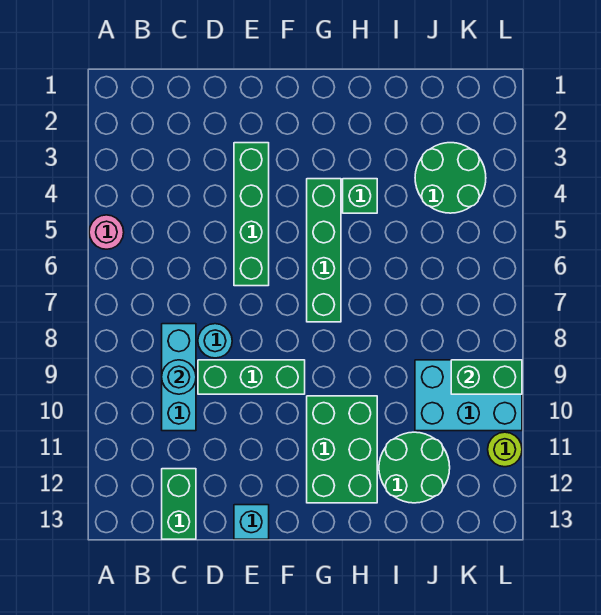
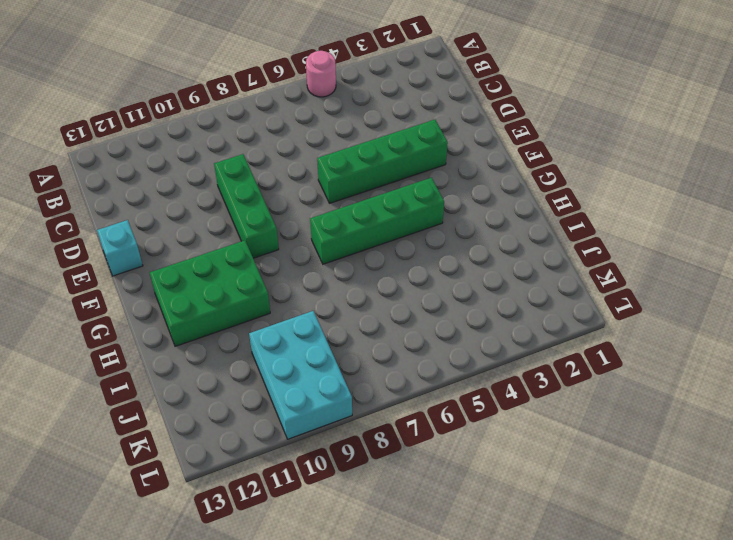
none -> cyan 1x3 brick [162,324,196,431]
none -> green 1x2 brick [162,469,196,539]
none -> cyan 1x1 round brick [198,324,232,358]

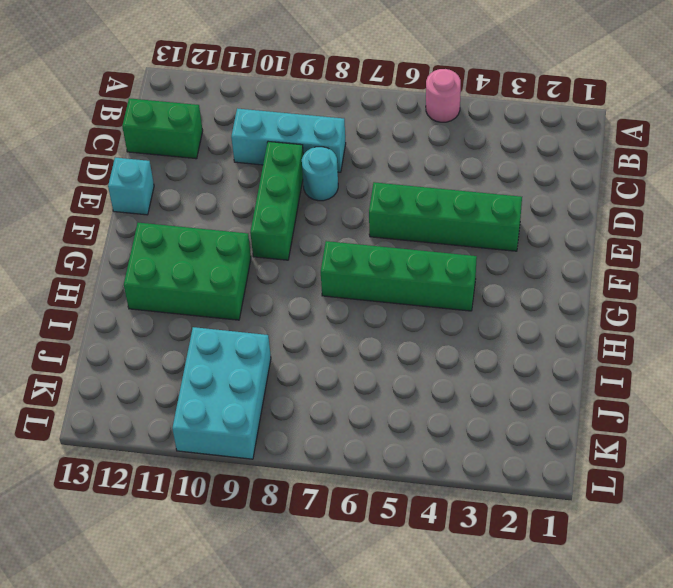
none -> green 1x1 brick [343,179,377,213]
none -> green 2x2 round brick [379,432,450,503]
none -> green 2x2 round brick [415,143,486,213]

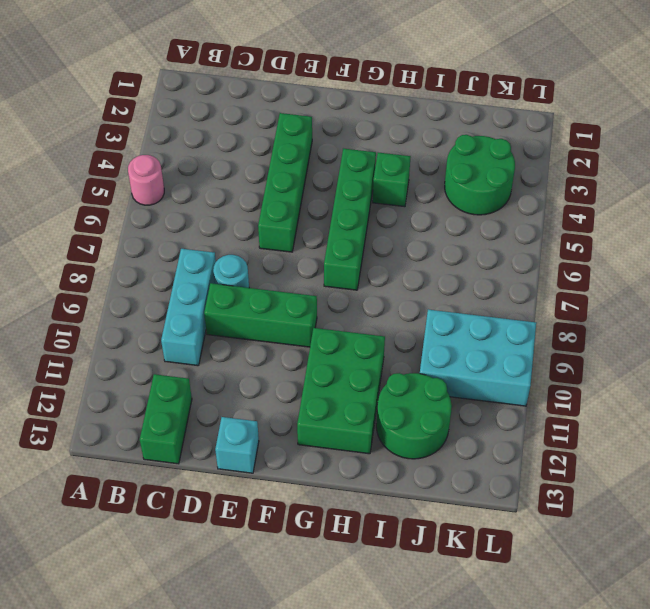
none -> lime 1x1 round brick [488,432,522,467]
none -> cyan 1x1 round brick [162,360,196,394]
none -> green 1x2 brick [451,360,522,394]

